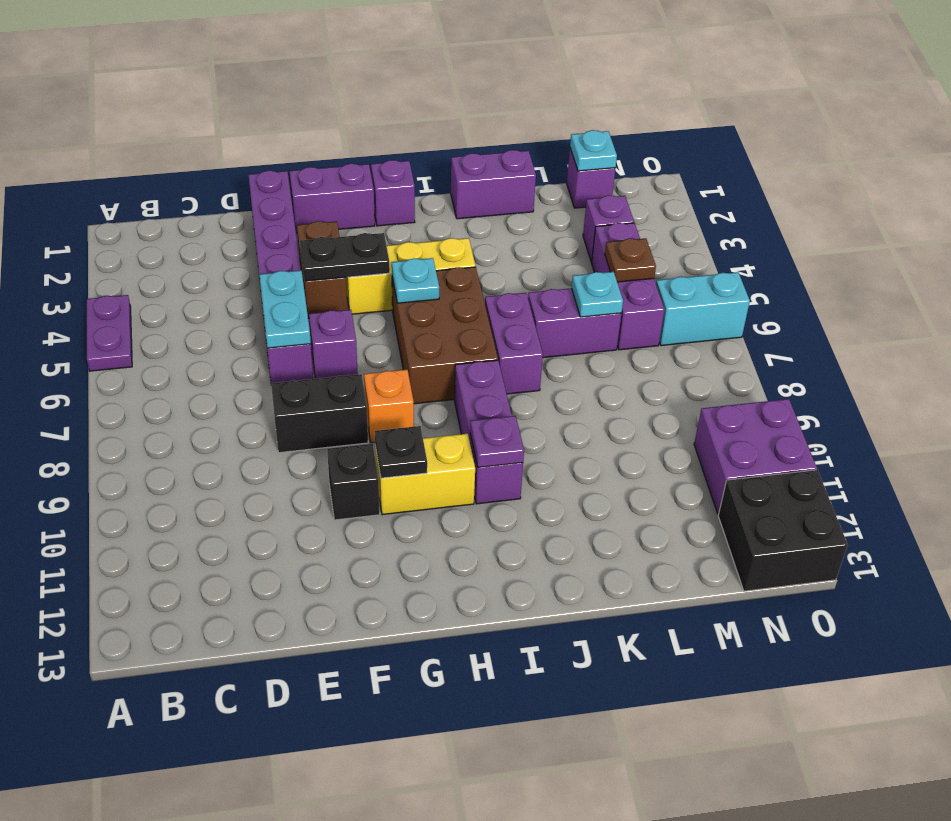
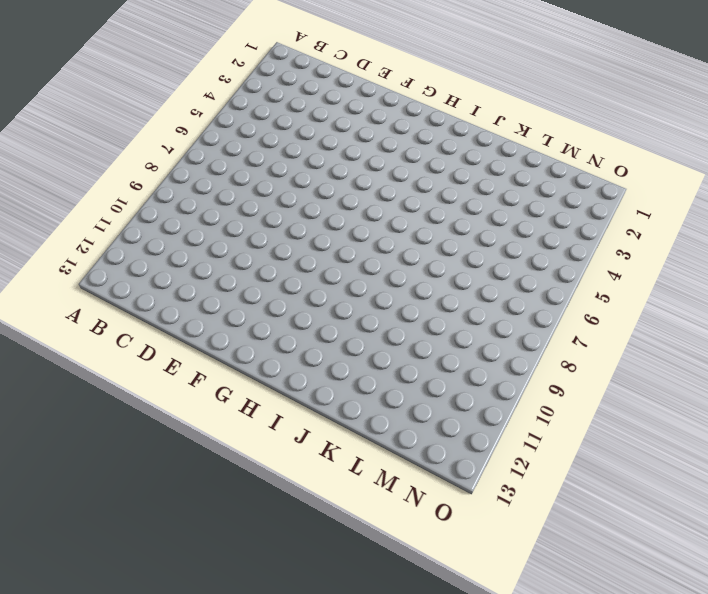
none -> purple 1x2 plate [87,295,132,371]
none -> purple 1x6 brick [249,171,313,383]
none -> black 1x2 brick [271,374,368,453]
none -> purple 1x2 brick [290,164,375,233]

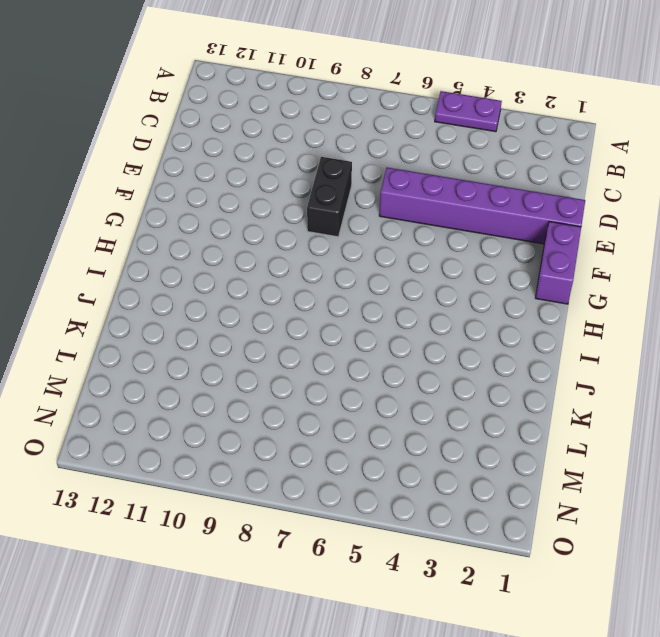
none -> brown 1x2 brick [297,221,348,319]
none -> purple 1x1 brick [309,310,358,379]
none -> black 1x1 brick [327,444,380,520]
none -> yellow 1x3 brick [346,238,476,314]

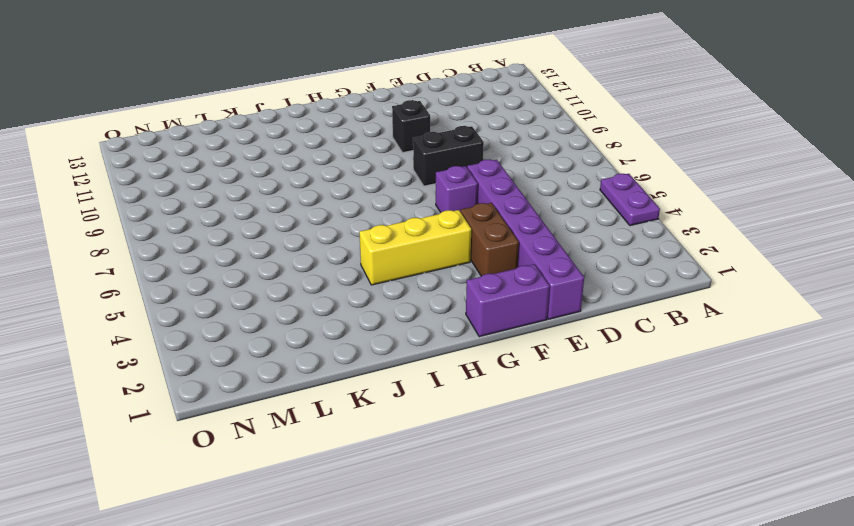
none -> orange 1x1 brick [364,370,414,443]
none -> yellow 1x2 brick [375,434,475,515]
none -> purple 1x1 brick [371,160,415,226]
none -> brown 2x3 brick [392,267,498,404]

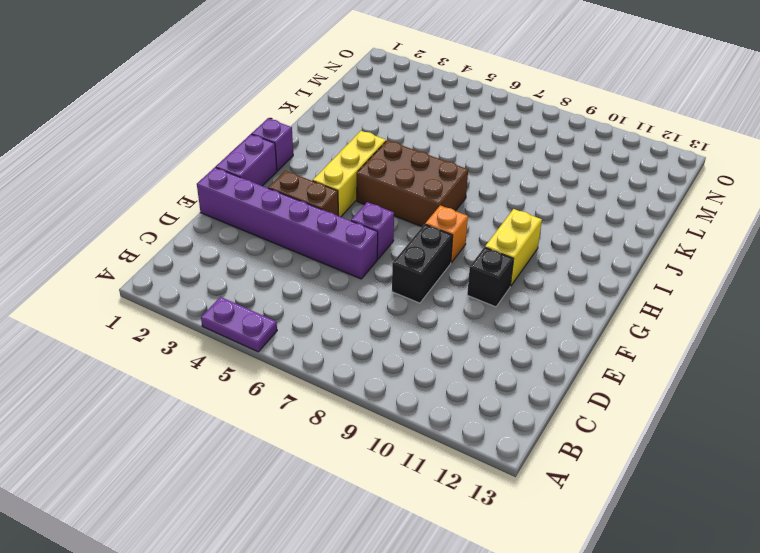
none -> purple 1x3 brick [454,360,523,504]
none -> purple 1x2 brick [451,150,536,219]
none -> purple 1x2 brick [485,293,543,394]
none -> purple 1x2 brick [528,288,621,358]

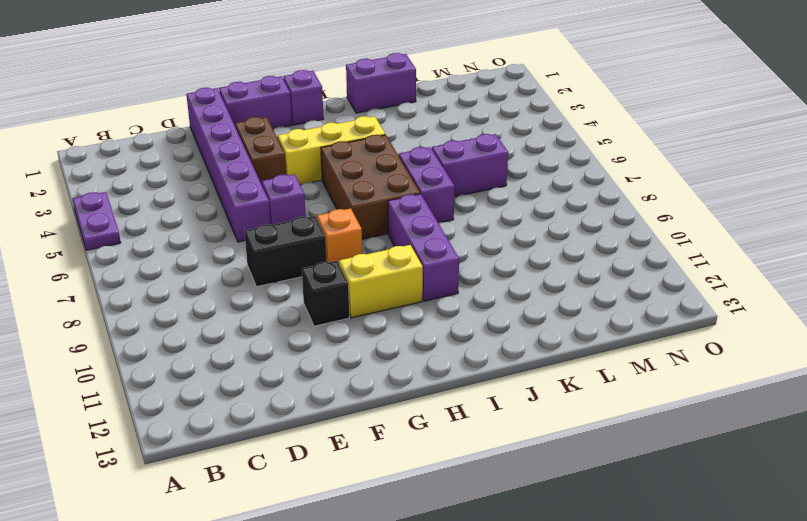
none -> purple 1x1 brick [567,148,616,208]
none -> purple 1x1 brick [583,195,634,262]
none -> purple 1x3 brick [592,223,665,350]
none -> cyan 1x2 brick [656,272,750,346]

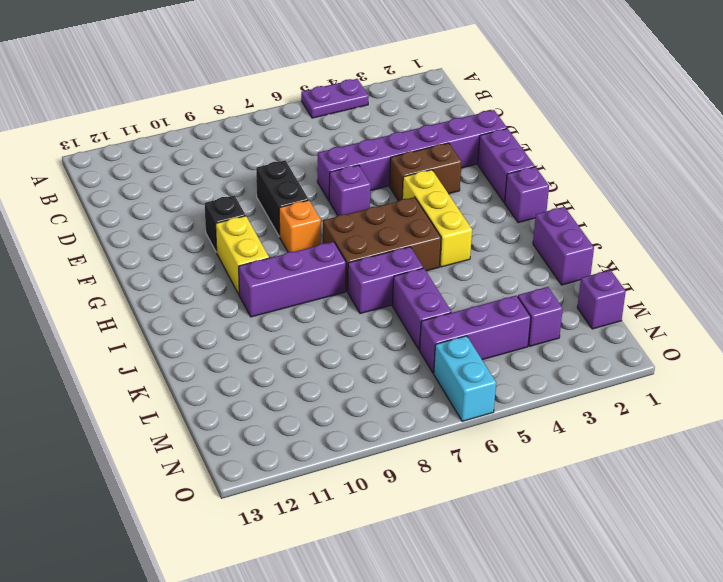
none -> purple 2x2 brick [694,399,817,514]
none -> black 2x2 brick [718,470,848,591]
none -> cyan 1x2 plate [259,270,311,348]
none -> black 1x2 plate [300,233,390,281]

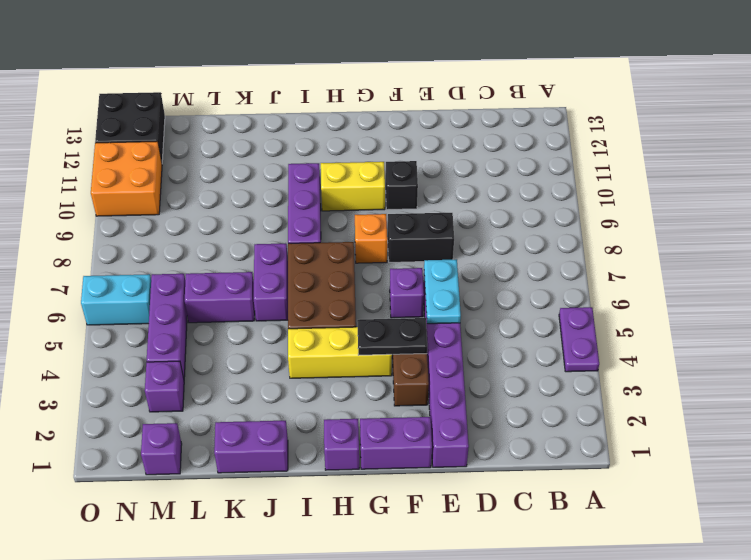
orange 2x2 brick [91,141,162,216] -> purple 2x2 brick [694,399,817,514]
none -> black 1x1 plate [375,426,427,478]
none -> cyan 1x1 plate [392,258,439,303]
none -> purple 1x1 plate [470,416,524,467]
none -> cyan 1x1 plate [572,272,623,317]

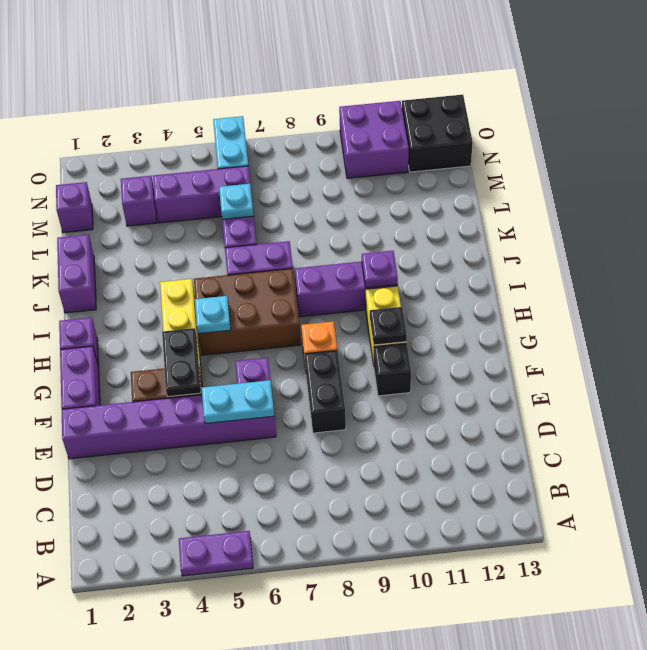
none -> cyan 1x1 plate [570,130,617,171]
none -> brown 1x1 plate [605,238,656,282]

